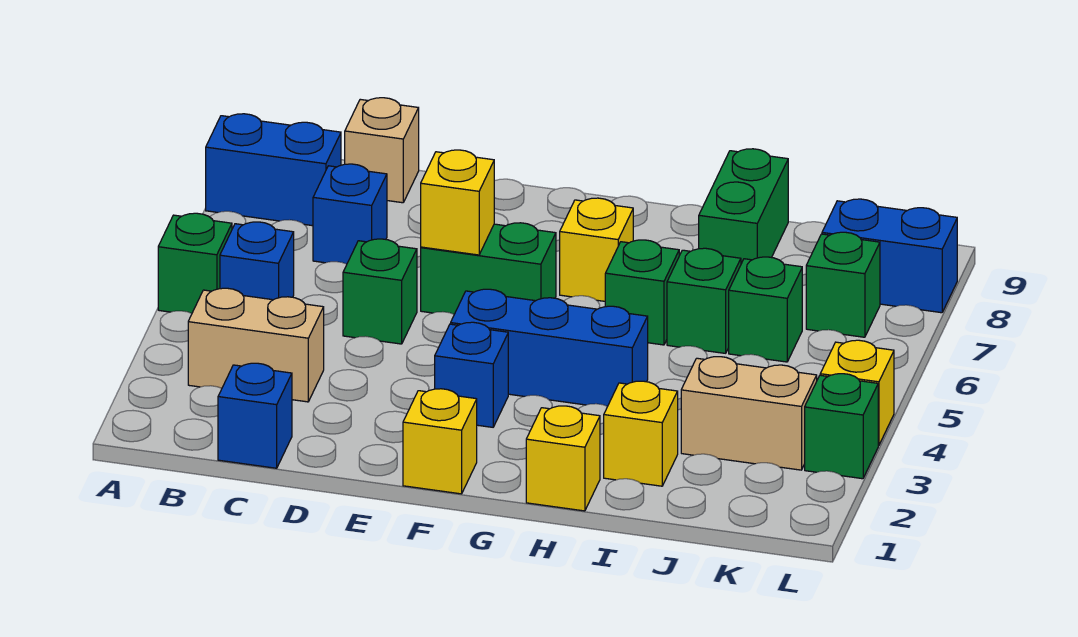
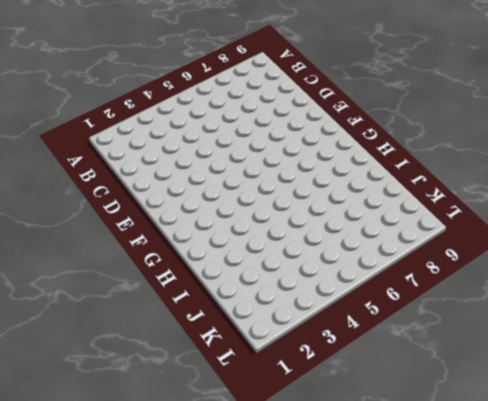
none -> green 1x1 brick [158,213,232,313]
none -> blue 1x2 brick [206,114,341,226]
none -> tan 1x2 brick [188,288,324,402]

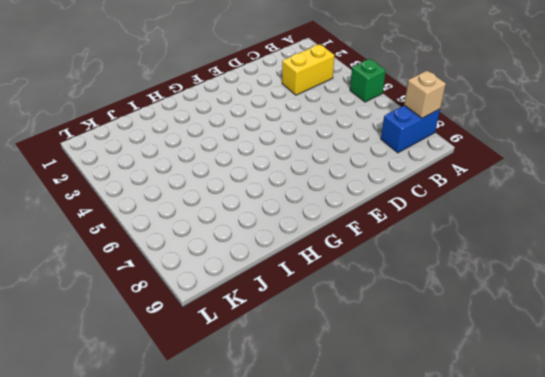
tan 1x1 brick [404,71,446,118] -> tan 1x1 brick moved to [345,98,419,203]
yellow 1x2 brick [282,44,335,95] -> tan 1x2 brick [188,288,324,402]
none -> blue 1x1 brick [220,222,294,300]
none -> blue 1x1 brick [218,363,292,468]
none -> blue 1x1 brick [313,164,387,264]

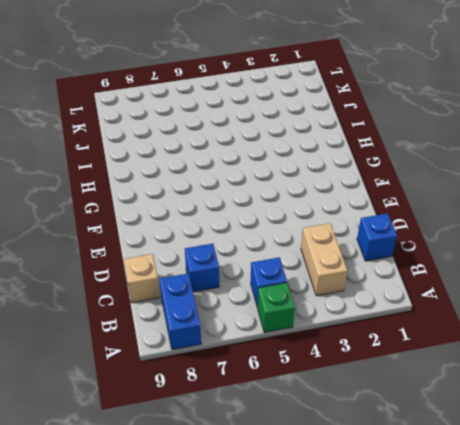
none -> green 1x1 brick [343,239,417,344]
none -> green 1x2 brick [421,223,556,314]
none -> yellow 1x1 brick [403,389,477,494]

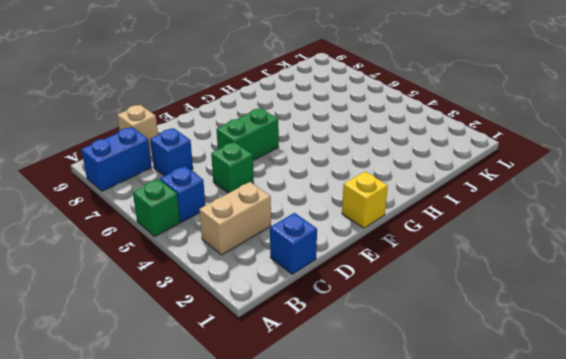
none -> blue 1x1 brick [435,322,508,427]
none -> blue 1x3 brick [451,289,648,406]
none -> yellow 1x1 brick [560,198,633,301]

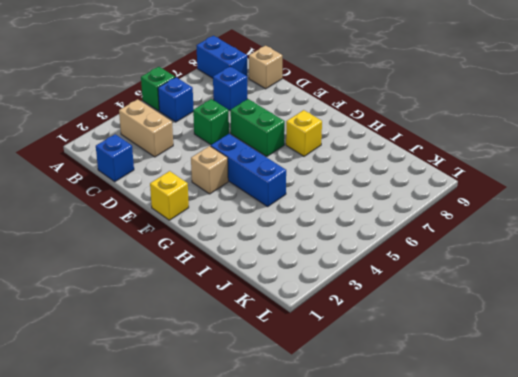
tan 1x1 brick [191,146,228,194] -> blue 1x1 brick [435,322,508,427]
none -> yellow 1x1 brick [526,406,600,511]
none -> green 1x1 brick [605,240,679,345]
none -> yellow 1x1 brick [604,381,678,486]

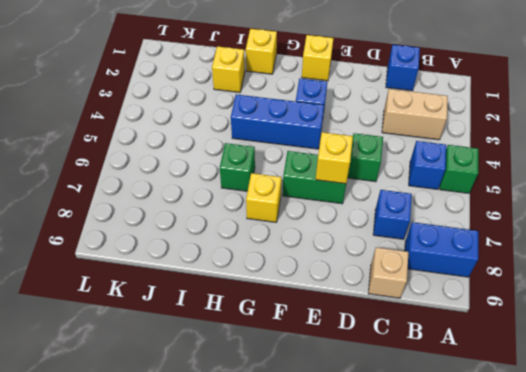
none -> green 1x1 brick [667,248,741,353]
none -> green 1x2 brick [699,149,788,264]
none -> tan 1x2 brick [681,357,817,470]

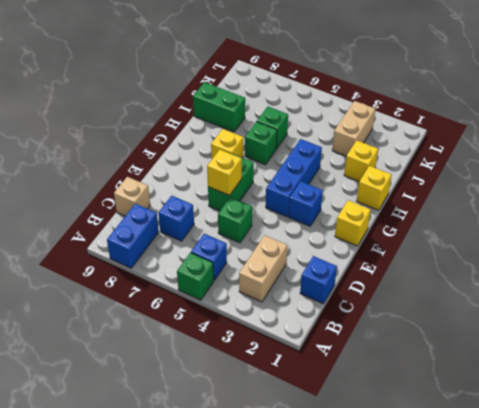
none -> green 1x1 brick [729,257,802,362]
none -> green 1x1 brick [806,232,880,337]
none -> blue 1x2 brick [822,199,957,313]

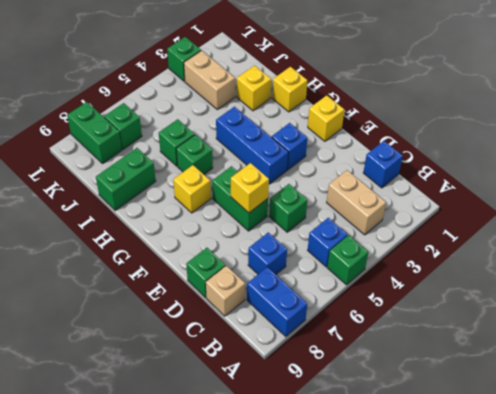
green 1x1 brick [186,248,225,298] -> green 1x1 brick moved to [729,257,802,362]
green 1x2 brick [67,102,122,164] -> blue 1x2 brick [822,199,957,313]
none -> yellow 1x1 brick [820,340,894,445]

